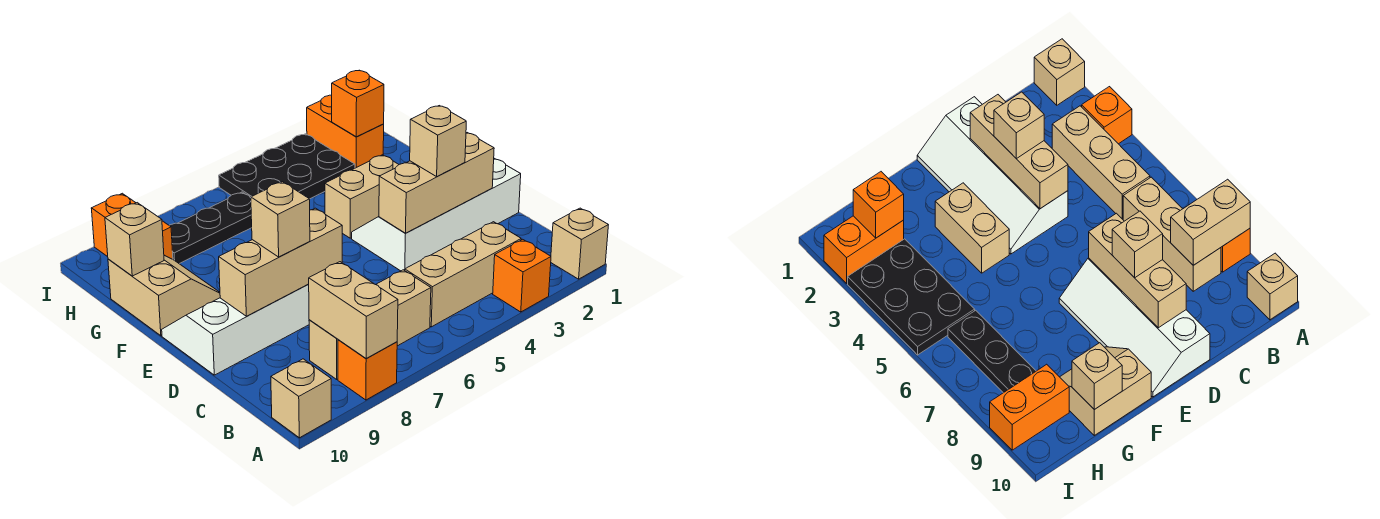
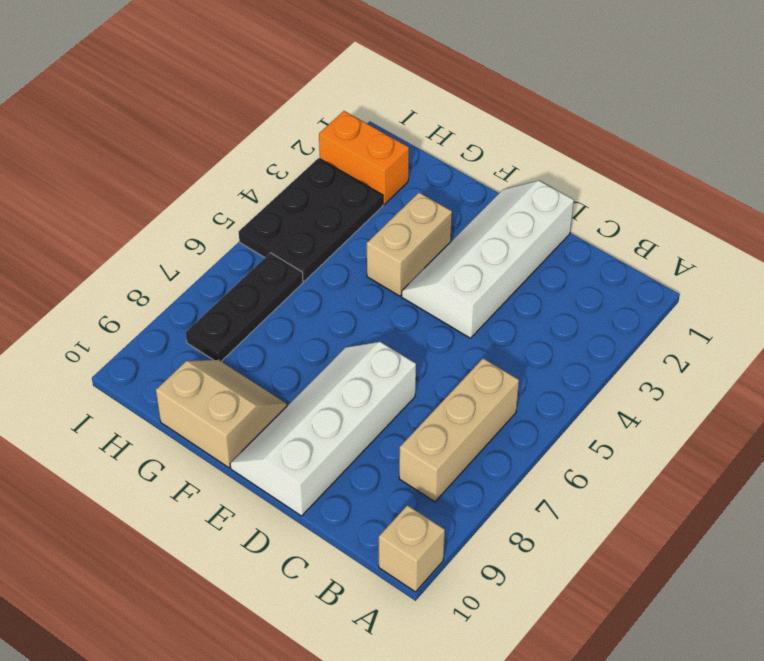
none -> tan 1x1 brick [551,208,608,279]
none -> orange 1x1 brick [493,239,551,312]
none -> orange 1x1 brick [338,340,397,400]

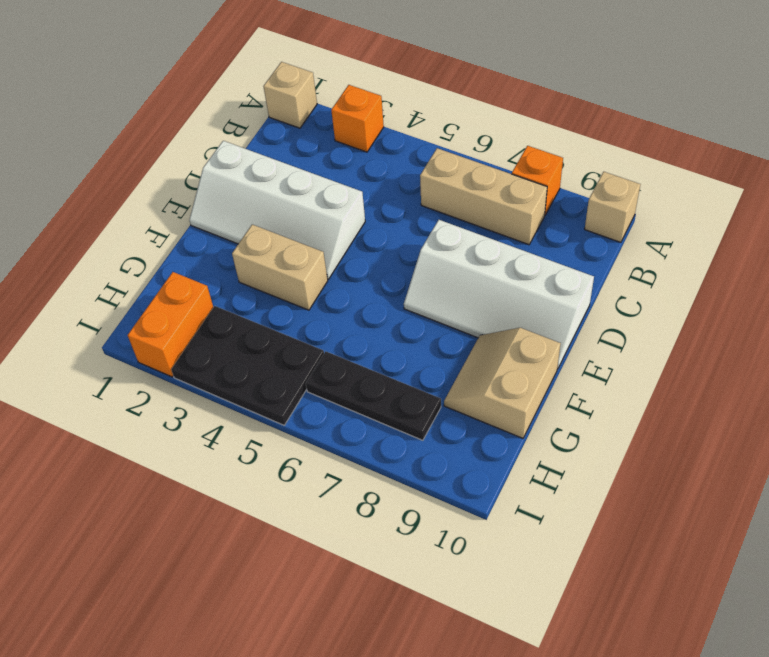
none -> tan 1x3 brick [405,222,521,327]
none -> orange 1x2 brick [91,193,173,259]
none -> tan 1x2 brick [309,262,398,359]

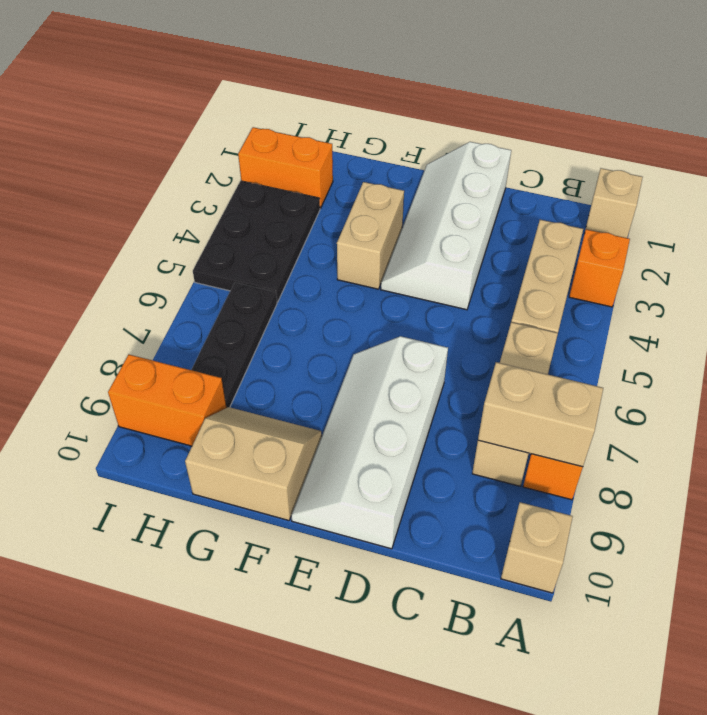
none -> tan 1x3 brick [379,133,494,233]
none -> tan 1x3 brick [219,208,342,316]
none -> tan 1x1 brick [105,203,164,276]

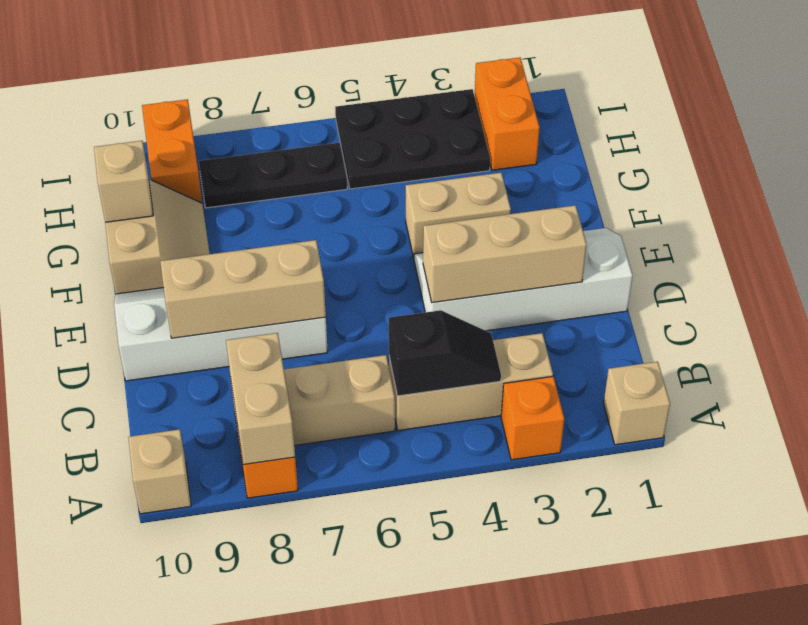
black 1x2 slope [389,310,501,396] -> none
none -> orange 1x1 brick [332,70,384,137]
none -> tan 1x1 brick [410,106,466,177]
none -> tan 1x1 brick [251,182,310,257]

